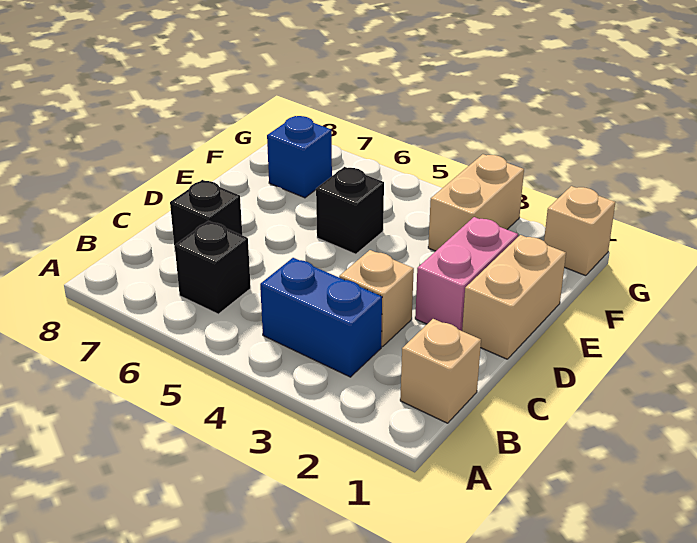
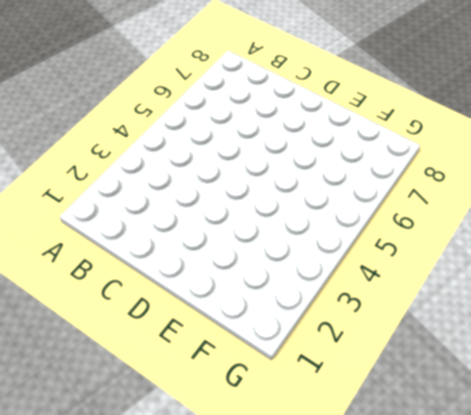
none -> tan 1x1 brick [400,319,481,423]
none -> blue 1x2 brick [260,258,382,377]

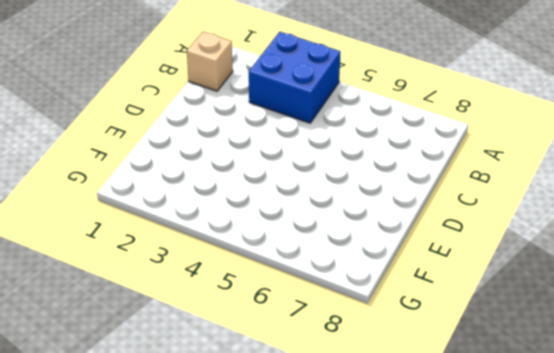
blue 2x2 brick [249,32,340,123] -> blue 1x2 brick [260,258,382,377]
none -> black 1x1 brick [175,221,251,314]
none -> tan 1x1 brick [339,250,414,347]

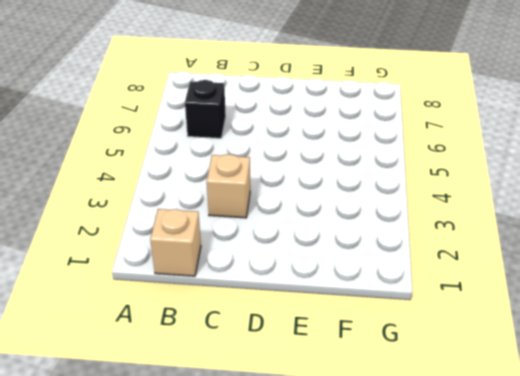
none -> blue 1x2 brick [260,258,382,377]
none -> black 1x1 brick [170,180,242,248]

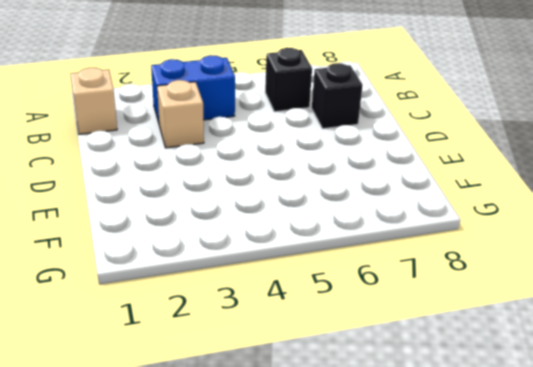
none -> tan 1x2 brick [462,235,566,359]
none -> pink 1x2 brick [415,217,518,331]

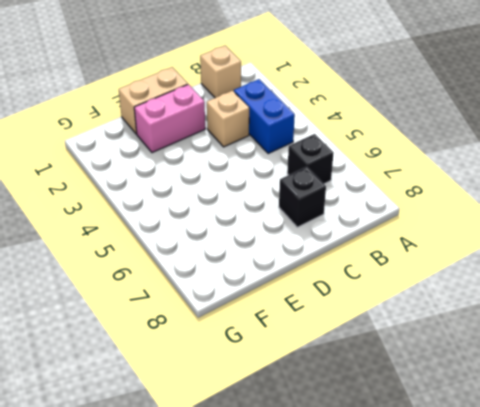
none -> black 1x1 brick [316,167,384,254]
none -> tan 1x2 brick [428,154,524,251]

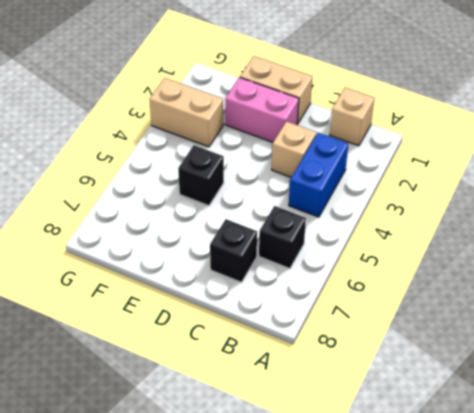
none -> blue 1x1 brick [267,116,332,198]
none -> tan 1x1 brick [544,186,615,276]

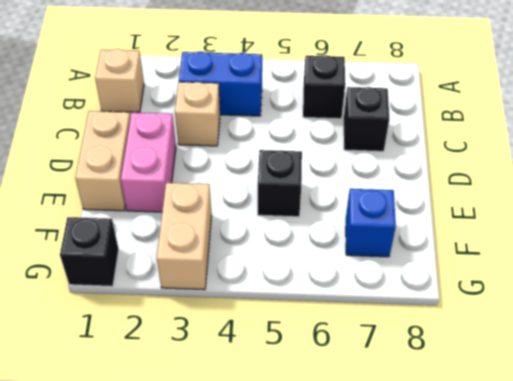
black 1x1 brick [60,217,119,286] -> tan 1x1 brick [544,186,615,276]

